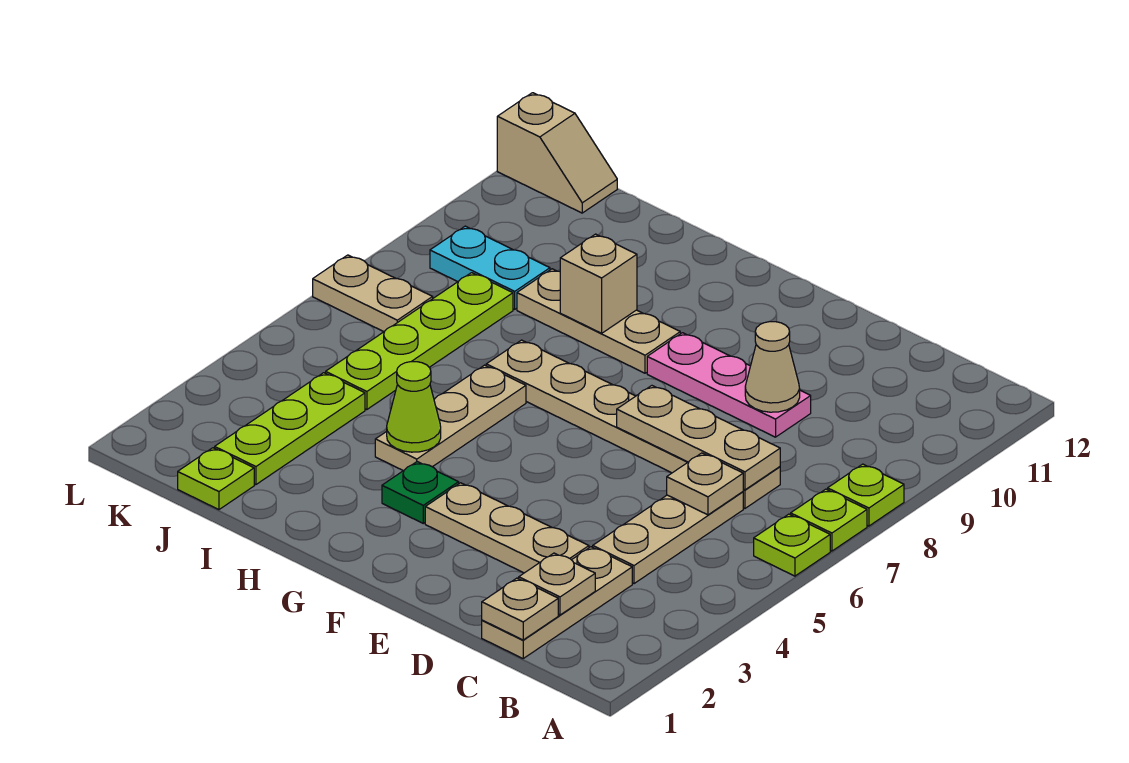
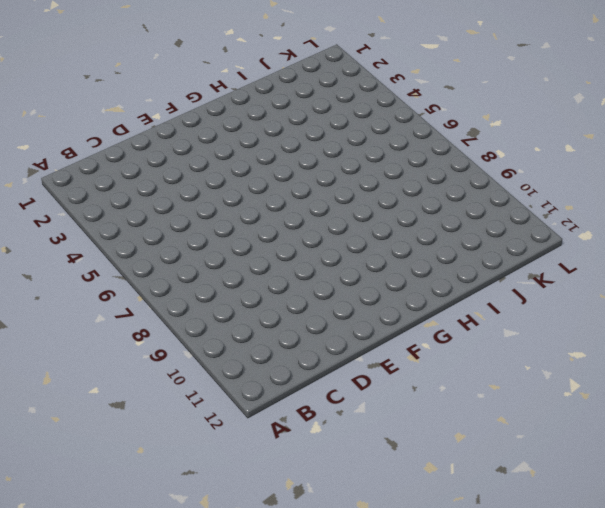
none -> lime 1x1 plate [754,514,830,576]
none -> lime 1x1 plate [791,489,867,551]
none -> lime 1x1 plate [828,464,904,526]

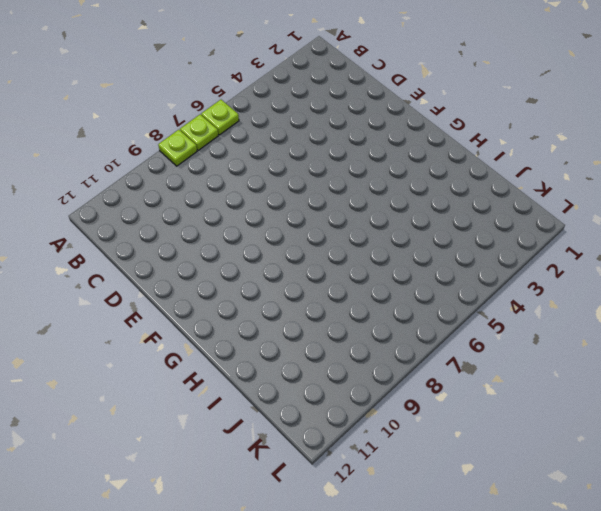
none -> tan 1x3 plate [482,547,632,658]
none -> tan 1x3 plate [593,492,743,584]
none -> tan 1x6 plate [486,340,780,508]

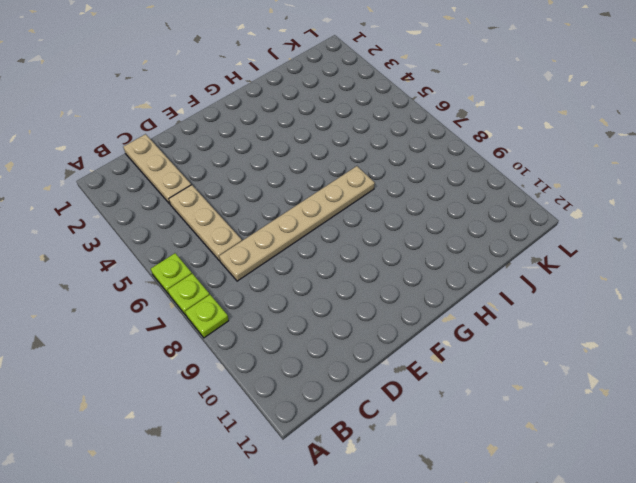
none -> tan 1x3 plate [425,483,589,573]
none -> pink 1x3 plate [647,333,811,437]
none -> green 1x1 plate [382,462,459,523]

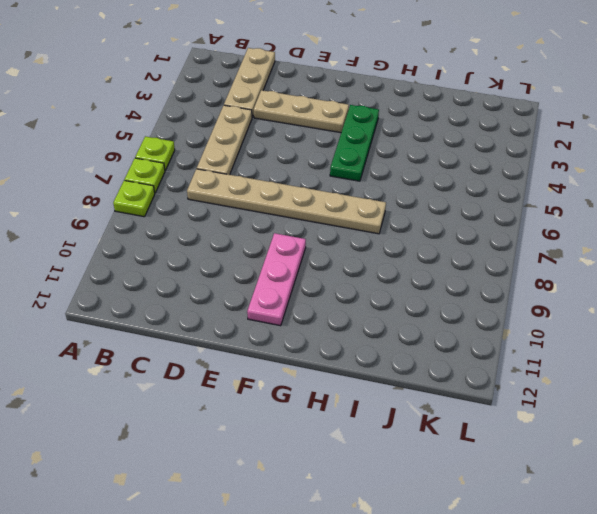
pink 1x3 plate [247,233,306,326] -> pink 1x3 plate turned to [647,333,811,437]
green 1x3 plate [330,105,379,181] -> green 1x1 plate [382,462,459,523]
none -> tan 1x3 plate [517,269,680,373]
none -> tan 1x3 plate [375,365,526,471]
none -> lime 1x1 plate [178,448,254,510]

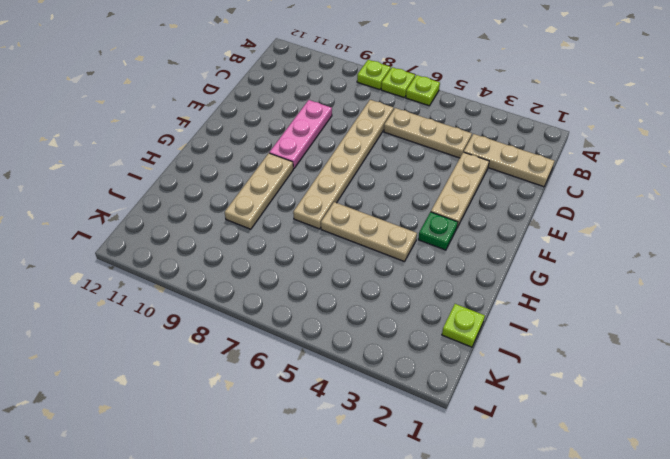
none -> lime 1x3 plate [215,373,365,485]
none -> lime 1x4 plate [326,273,513,410]
none -> cyan 1x2 plate [430,226,550,309]

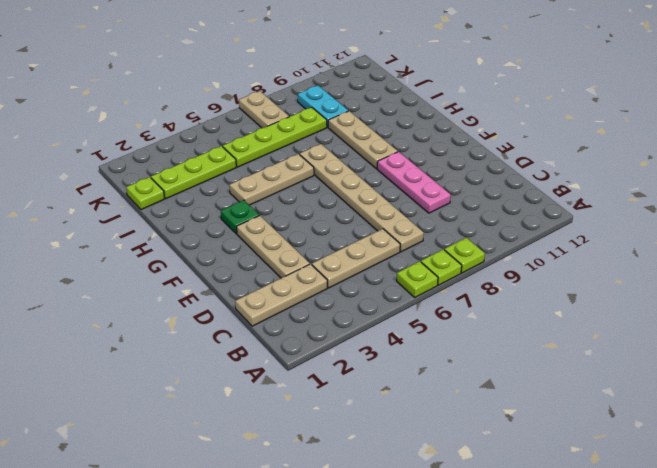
none -> tan 1x2 slope [497,93,617,213]
none -> tan 1x1 plate [482,578,558,640]
none -> tan 1x1 plate [519,553,595,615]

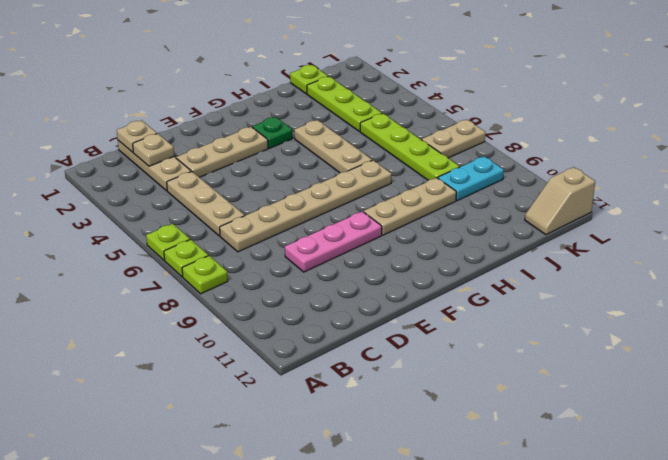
none -> tan 1x1 plate [667,453,743,515]
none -> tan 1x3 plate [617,386,780,490]
none -> tan 1x1 cone [745,322,800,412]

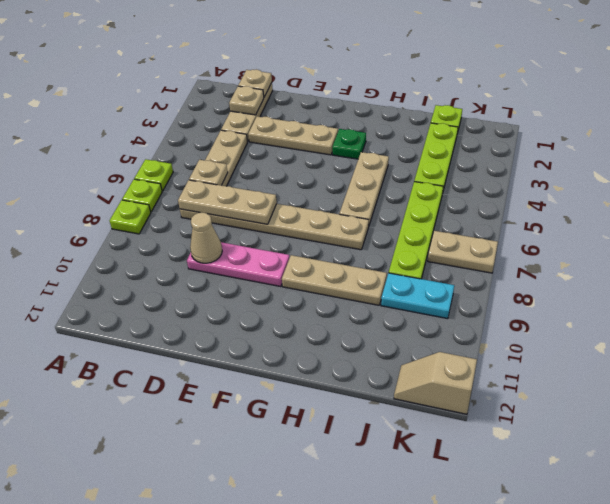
none -> lime 1x1 cone [387,362,441,452]
none -> tan 1x1 brick [560,234,637,333]

